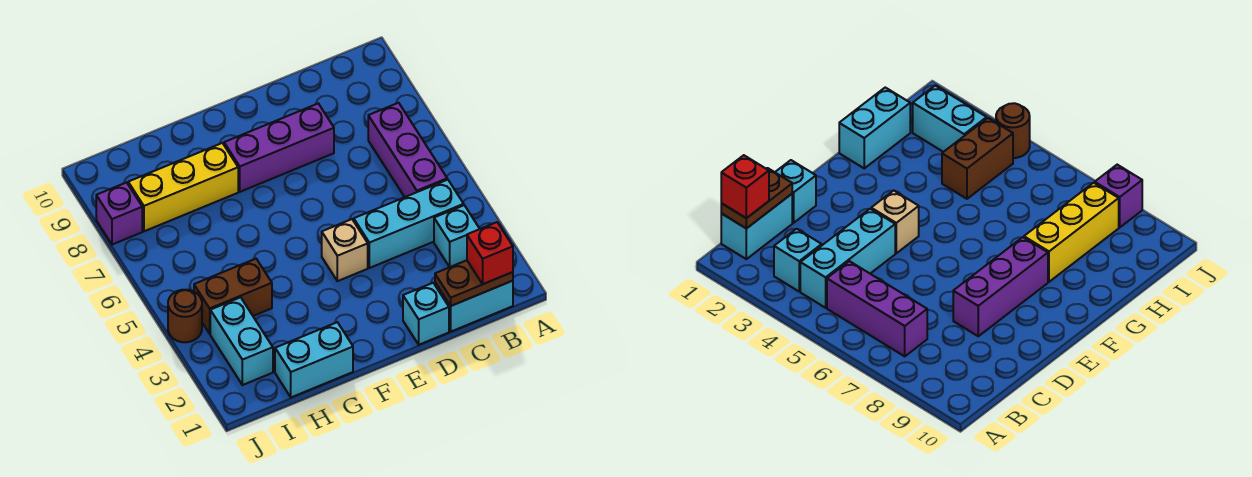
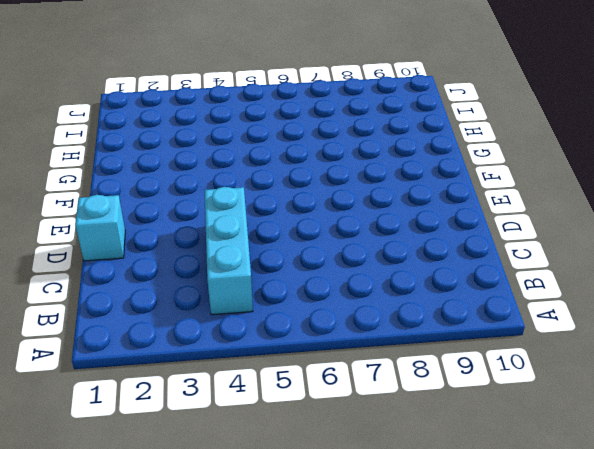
none -> cyan 1x2 brick [435,281,513,332]
none -> cyan 1x1 brick [434,205,479,267]
none -> purple 1x3 brick [368,103,447,197]

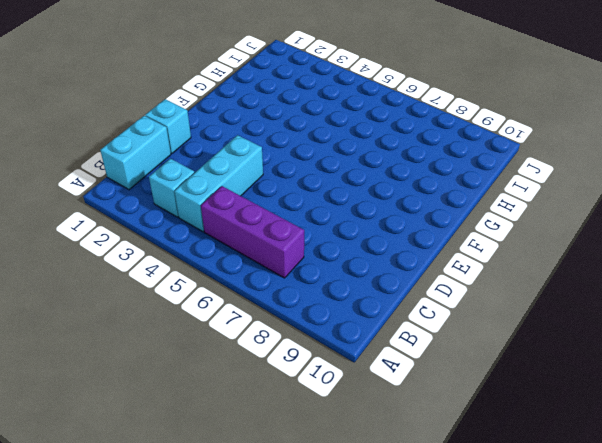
none -> purple 1x3 brick [224,104,334,192]
none -> tan 1x1 brick [322,219,368,281]
none -> cyan 1x2 brick [275,322,353,397]

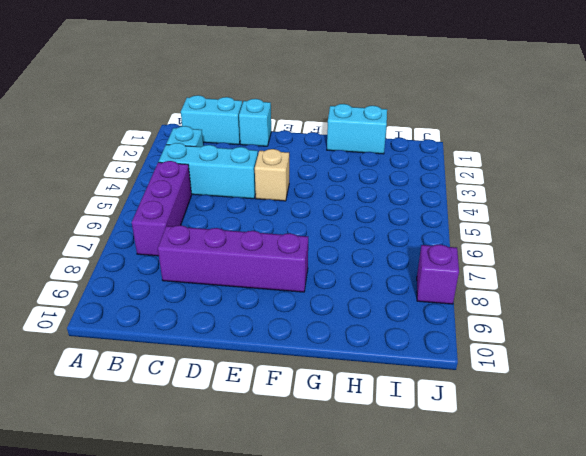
purple 1x4 brick [158,225,308,292] -> purple 1x3 brick [224,104,334,192]
none -> yellow 1x3 brick [128,143,238,231]
none -> brown 1x2 brick [194,259,272,334]
none -> cyan 1x2 brick [210,297,273,385]

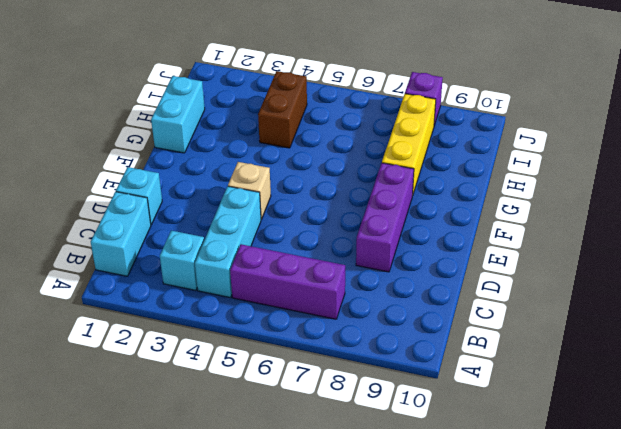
none -> cyan 1x2 brick [210,297,273,385]
none -> brown 1x1 round brick [168,290,202,342]
none -> brown 1x2 plate [435,260,513,306]

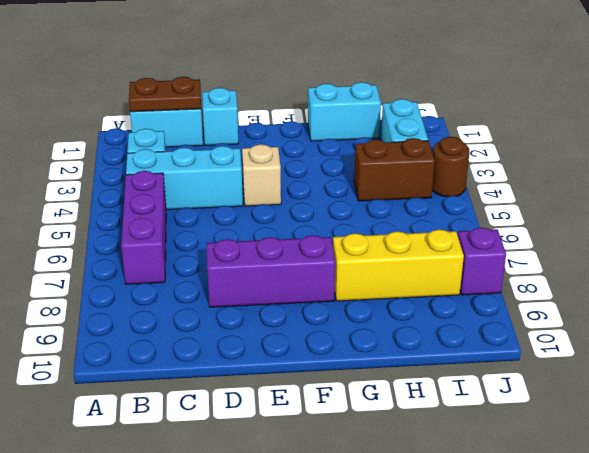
none -> red 1x1 brick [467,222,513,284]

